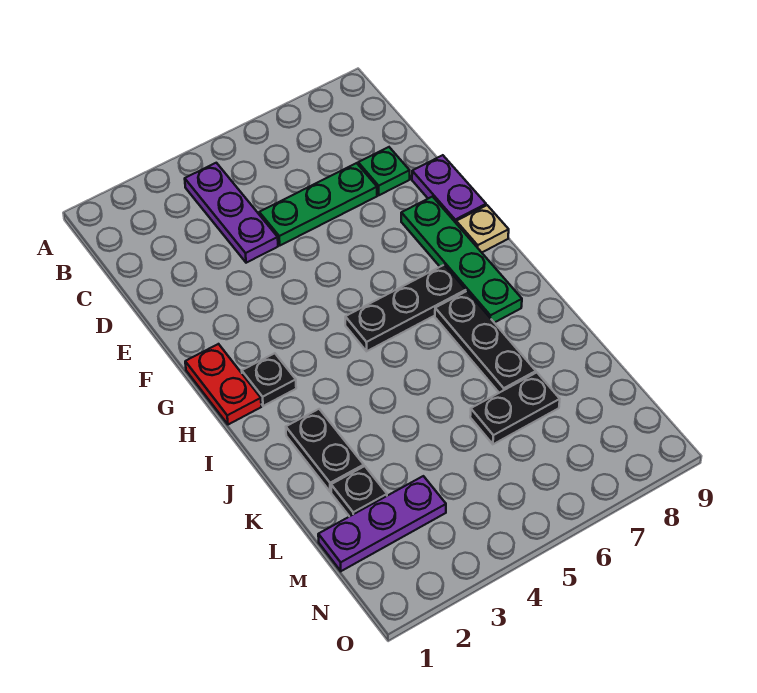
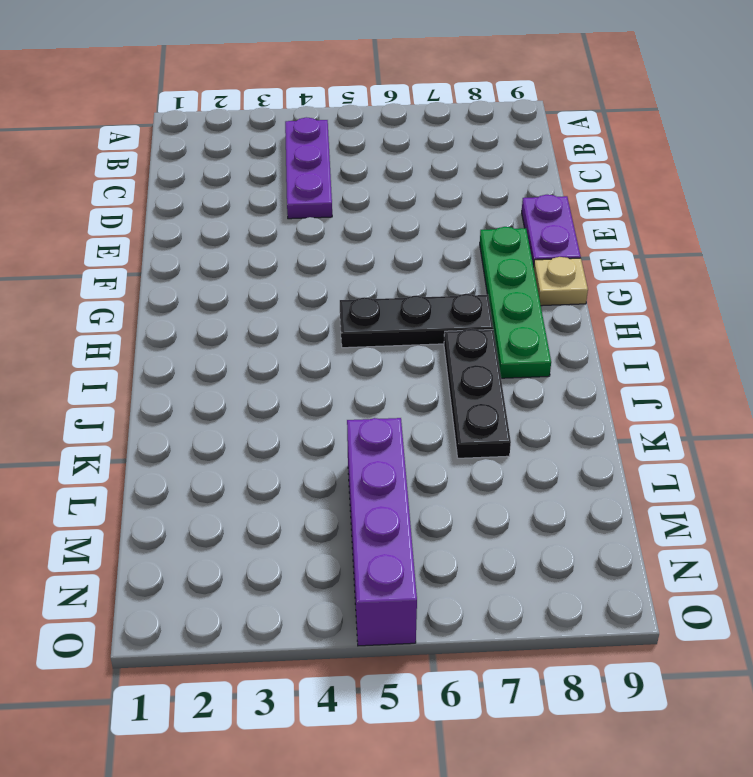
purple 1x4 brick [347,418,417,646] -> none
none -> green 1x3 plate [259,163,377,245]
none -> green 1x1 plate [358,147,410,195]
none -> red 1x2 plate [185,344,261,425]

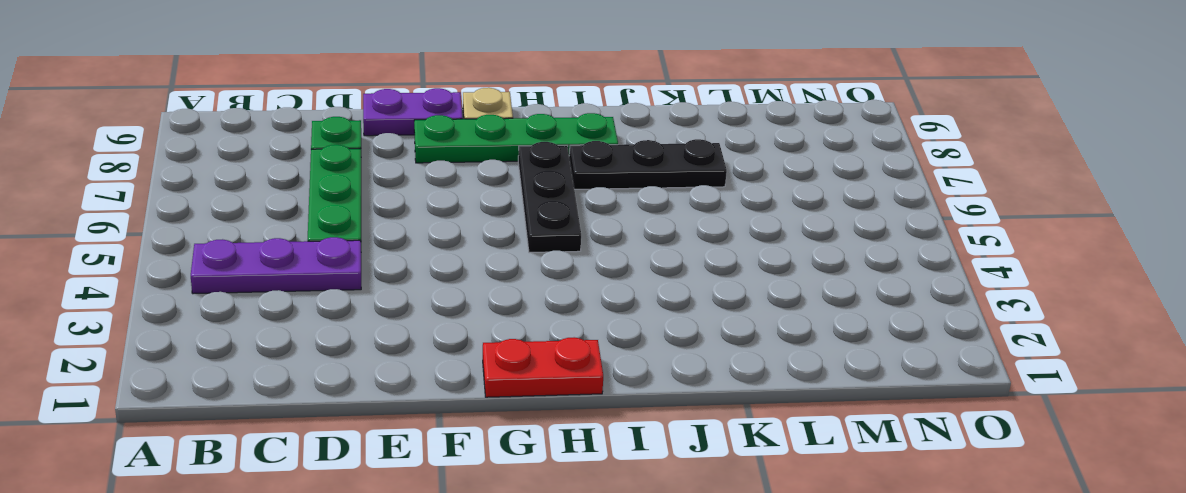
none -> black 1x1 plate [242,353,296,406]
none -> black 1x2 plate [286,409,364,492]
none -> black 1x1 plate [331,466,387,517]

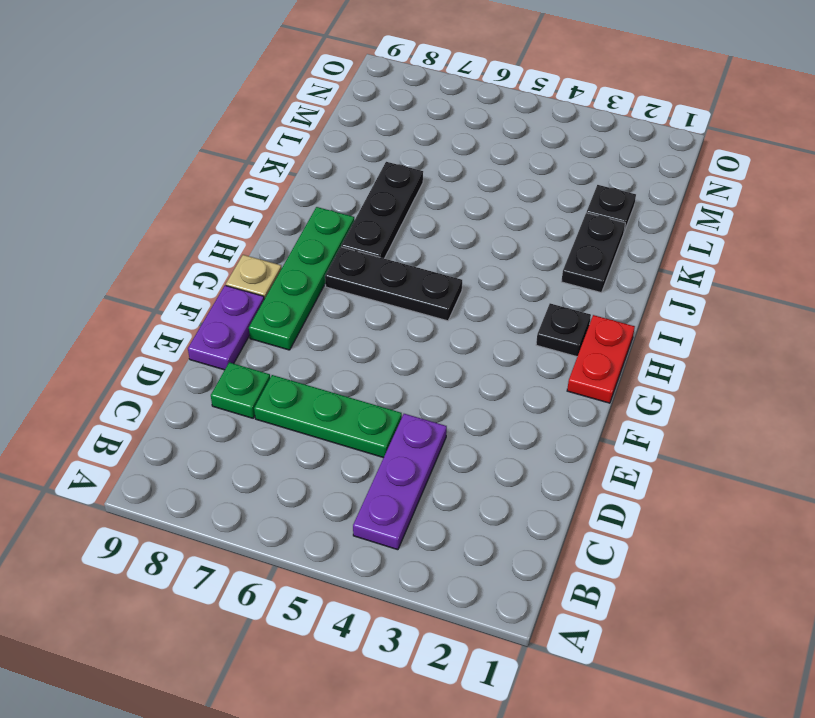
none -> black 1x2 plate [470,373,560,444]
none -> purple 1x3 plate [318,476,446,571]

